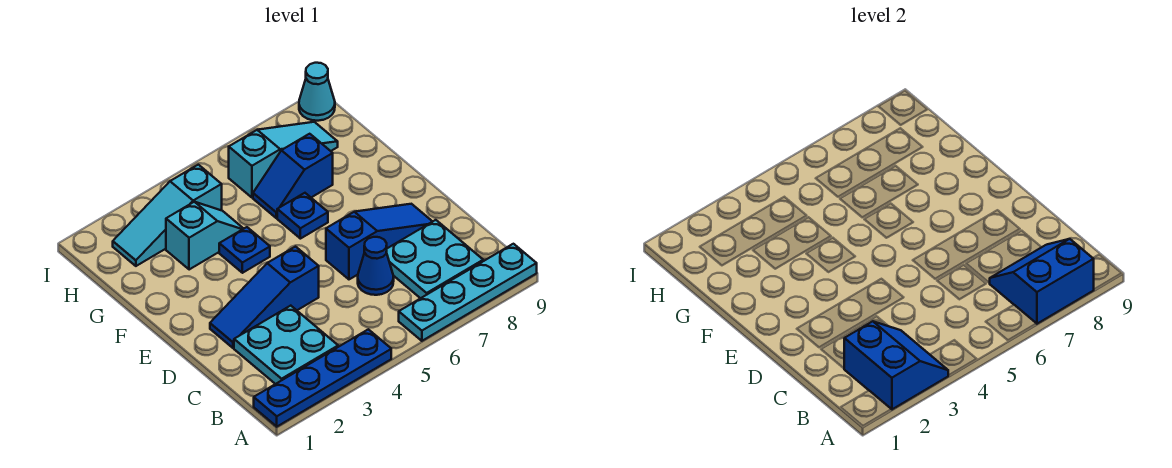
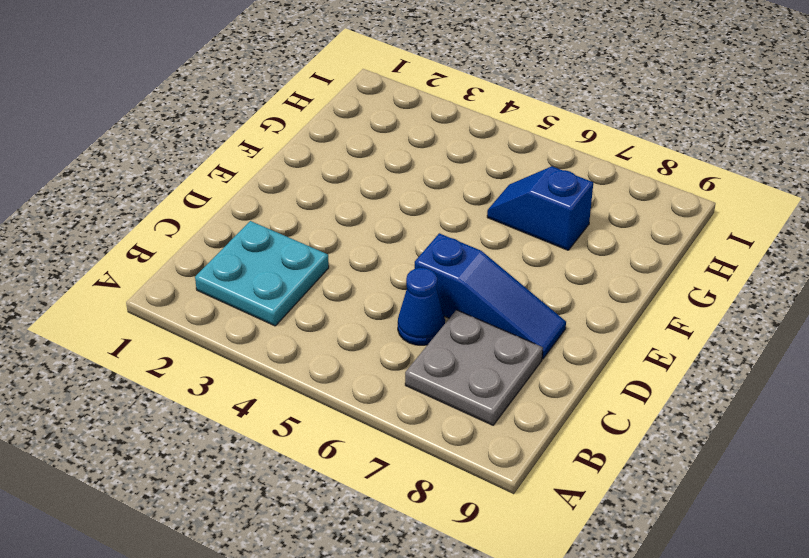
grey 2x2 plate [405,310,543,425] -> cyan 2x2 plate [386,220,483,298]
none -> blue 1x4 plate [254,329,391,427]
none -> cyan 1x4 plate [399,244,537,341]
none -> blue 1x3 slope [210,247,319,348]

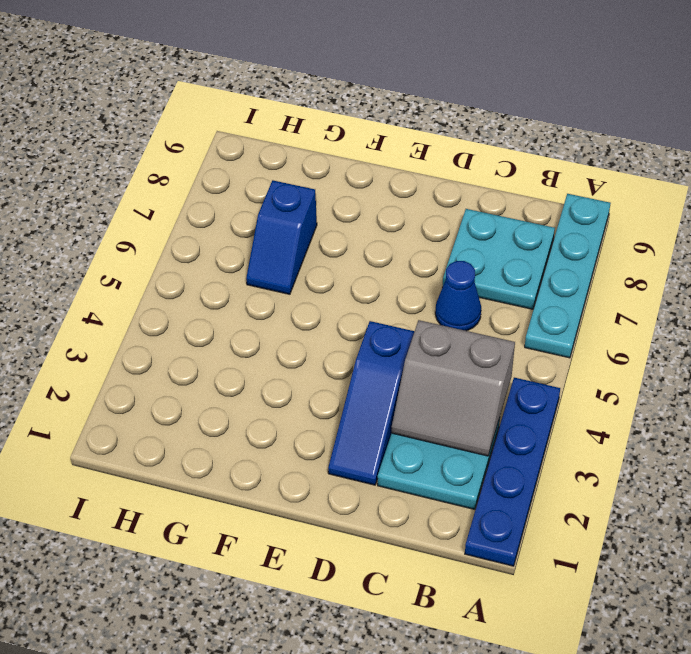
grey 2x2 slope [392,320,515,456] -> blue 2x2 slope [844,321,949,409]
none -> blue 1x3 slope [326,204,433,279]
none -> blue 1x1 plate [219,227,270,273]
none -> blue 1x1 plate [277,193,328,239]

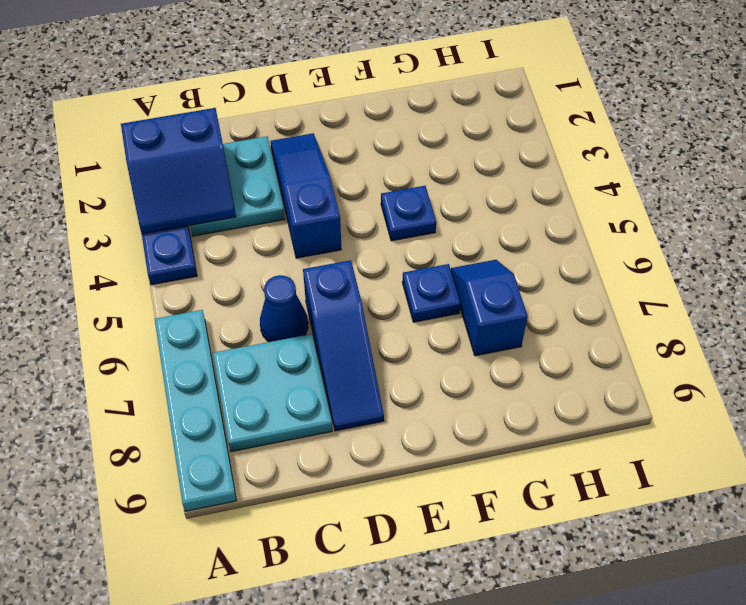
none -> cyan 1x2 slope [166,202,244,270]
none -> cyan 1x3 slope [113,165,222,266]
none -> cyan 1x3 slope [229,122,338,197]

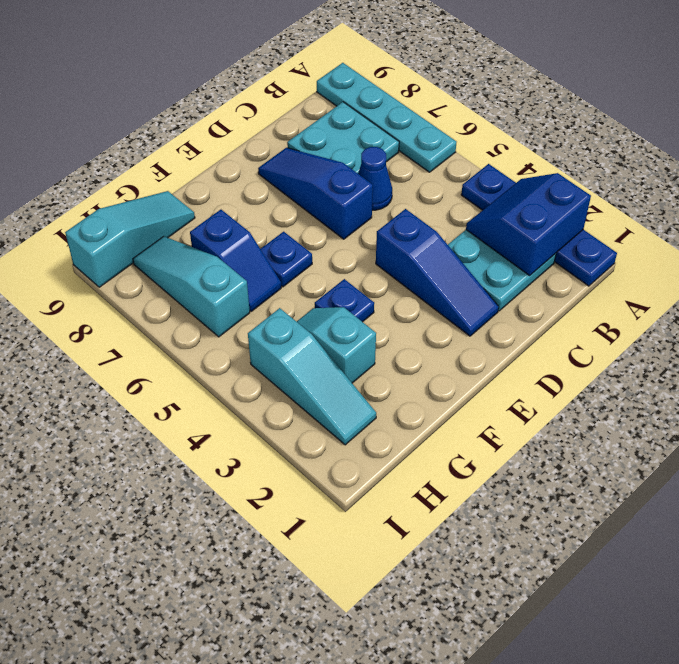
cyan 1x3 slope [65,191,195,287] -> cyan 1x1 cone [299,63,335,121]
none -> blue 2x2 slope [990,239,1094,324]

